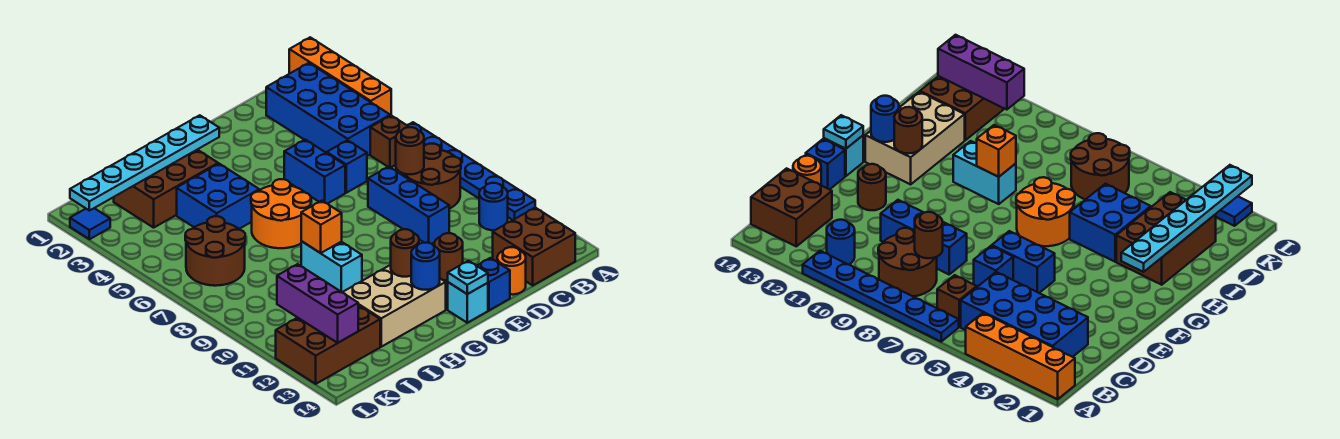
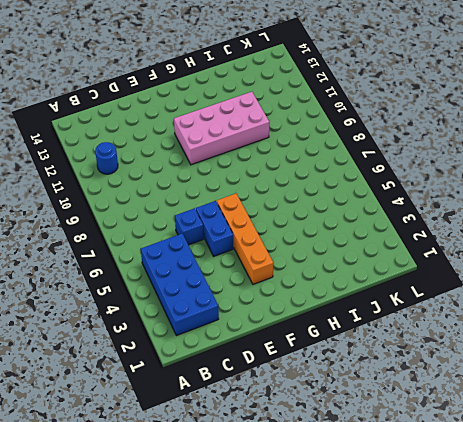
orange 1x4 brick [217,194,273,284] -> orange 1x4 brick moved to [289,37,391,116]
pink 2x4 brick [174,92,269,165] -> cyan 1x2 brick [301,241,362,292]
none -> blue 1x6 plate [407,122,535,220]
none -> brown 1x1 brick [370,116,409,168]
none -> brown 2x2 round brick [402,144,461,209]

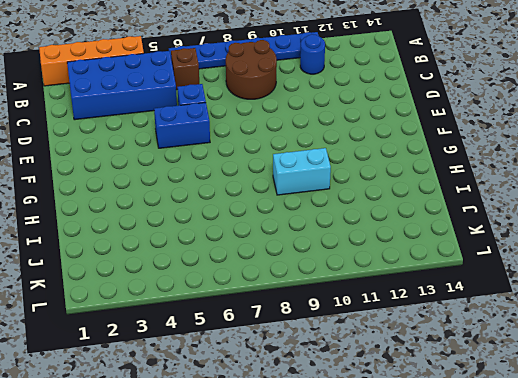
none -> brown 2x2 brick [493,208,575,285]
none -> blue 1x3 brick [368,167,449,244]
none -> orange 1x1 round brick [497,247,526,295]

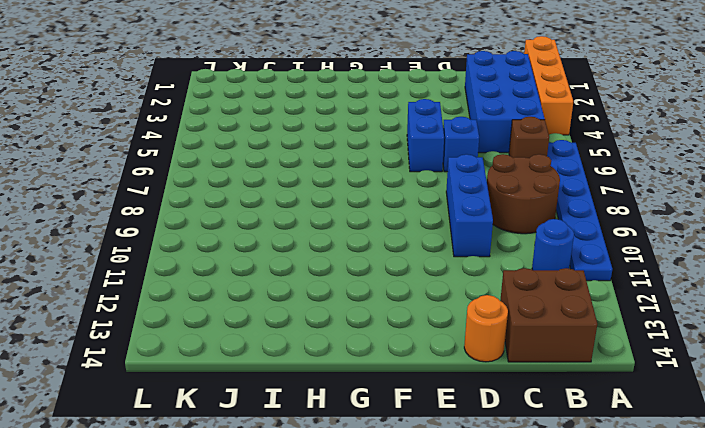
none -> brown 1x1 round brick [434,233,463,281]
none -> blue 1x1 brick [477,258,510,310]
none -> cyan 1x1 brick [448,282,488,323]

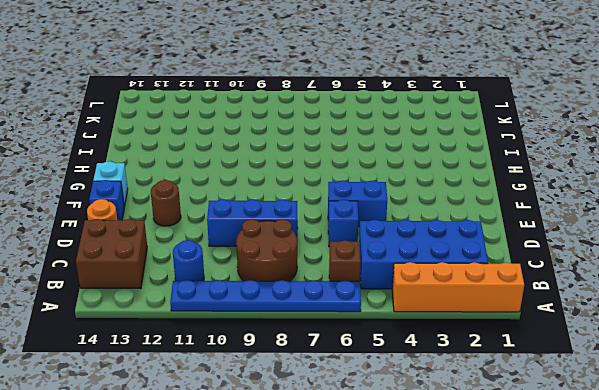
none -> orange 2x2 round brick [251,179,311,248]
none -> tan 2x3 brick [342,265,446,347]
none -> brown 2x3 brick [114,150,218,228]

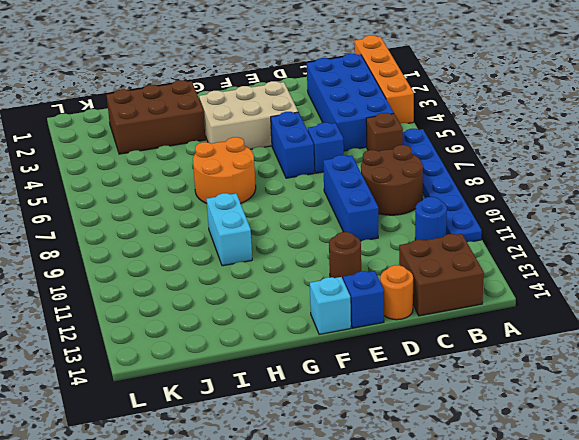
tan 2x3 brick [199,81,298,149] -> tan 2x3 brick moved to [342,265,446,347]
none -> blue 2x2 brick [177,164,259,229]
none -> brown 2x2 round brick [185,216,245,286]
none -> brown 2x3 brick [276,305,380,384]

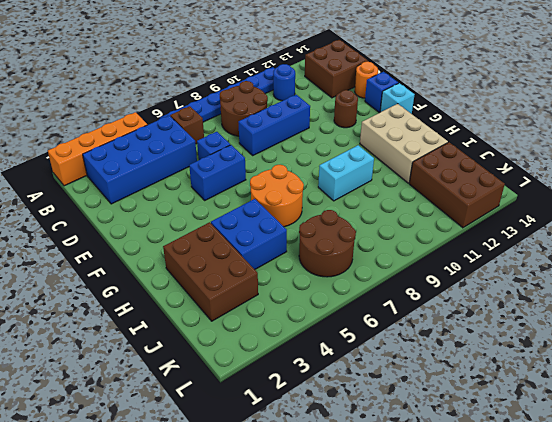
none -> blue 1x1 tile [70,208,110,239]
none -> brown 1x1 round brick [396,127,424,174]
none -> cyan 1x1 plate [448,261,488,294]

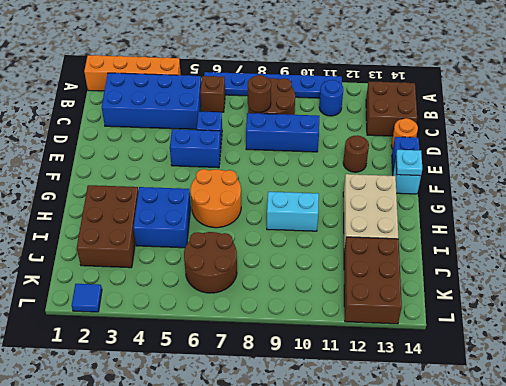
none -> cyan 1x6 plate [70,115,219,211]
none -> brown 1x1 round brick [391,229,419,277]
none -> blue 1x1 round brick [411,243,440,290]

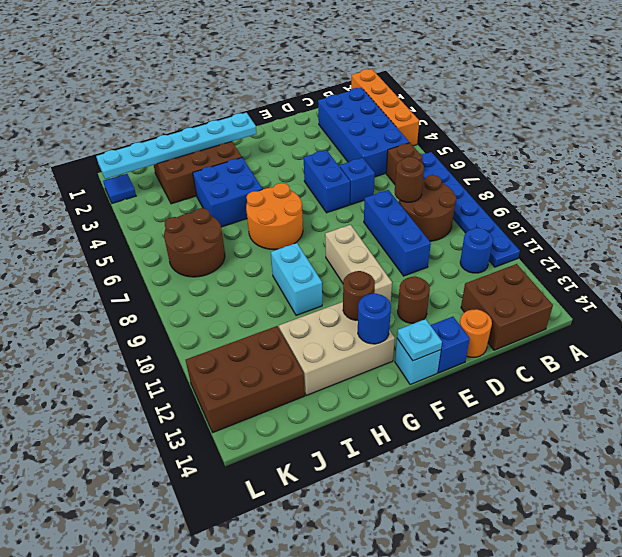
tan 1x3 brick [325,225,392,303] -> none
none -> orange 1x1 brick [301,201,342,253]
none -> purple 1x3 brick [277,264,358,343]

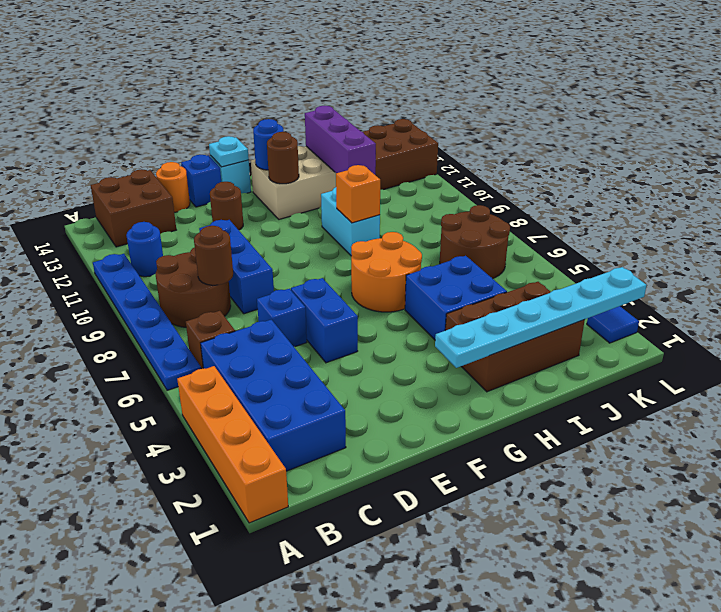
purple 1x3 brick [305,106,376,174] -> purple 1x3 brick moved to [277,264,358,343]

